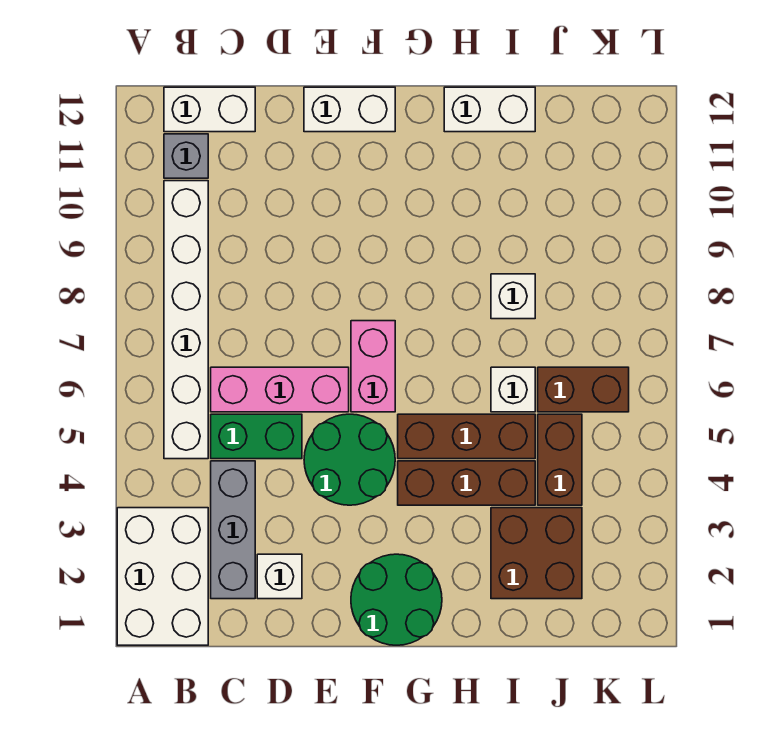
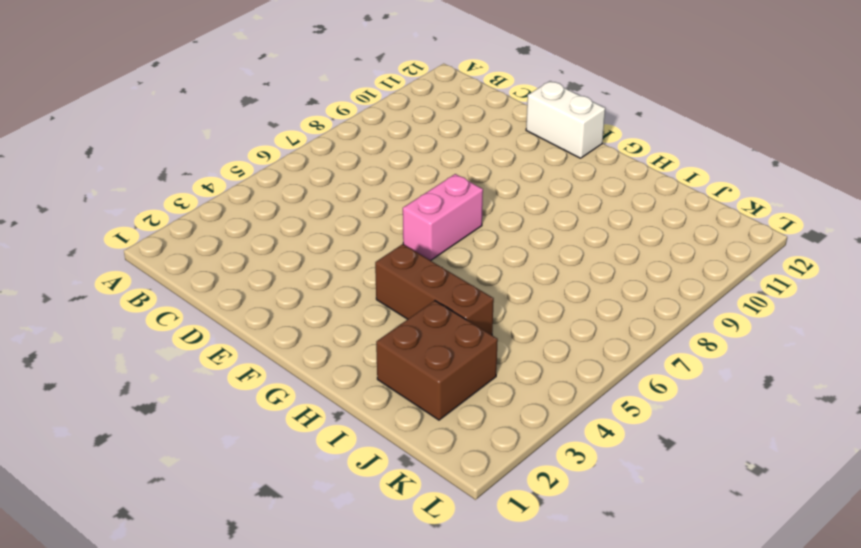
none -> white 2x3 brick [117,508,208,645]
none -> white 1x6 brick [164,181,208,459]
none -> grey 1x1 brick [164,134,208,178]

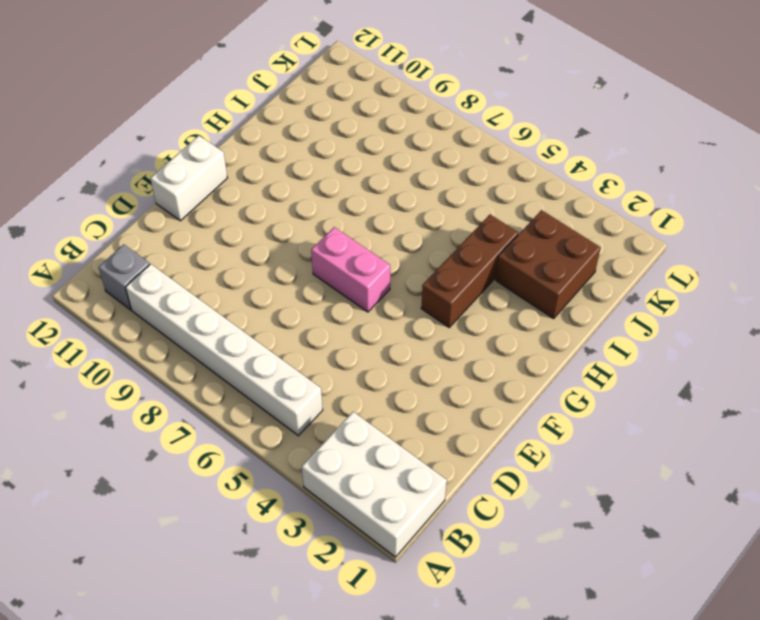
none -> white 1x2 brick [164,87,255,132]
none -> grey 1x3 brick [211,461,255,599]
none -> green 1x2 brick [211,414,302,459]

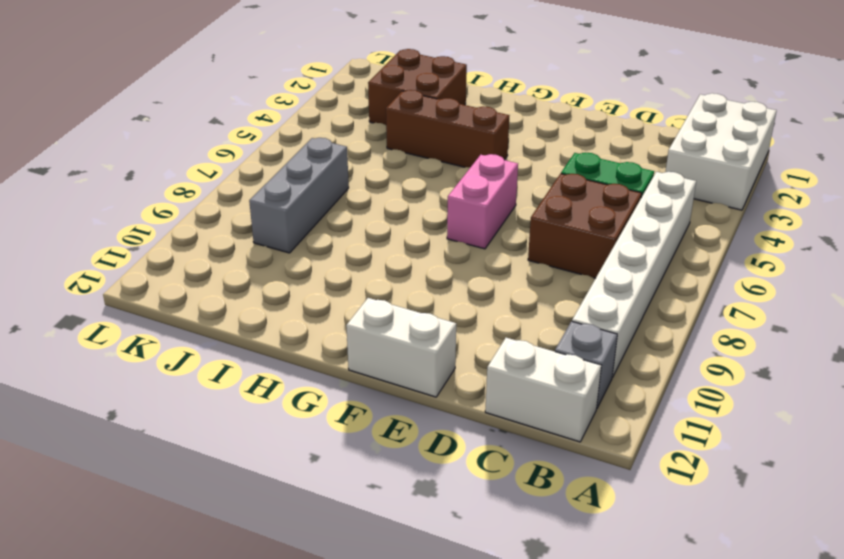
brown 2x2 brick [528,174,642,278] -> pink 1x3 brick [211,367,349,412]
grey 1x3 brick [249,138,349,253] -> grey 1x3 brick moved to [211,461,255,599]
none -> white 1x1 brick [257,554,302,599]
none -> green 2x2 round brick [304,414,395,505]
none -> green 2x2 round brick [351,554,442,645]

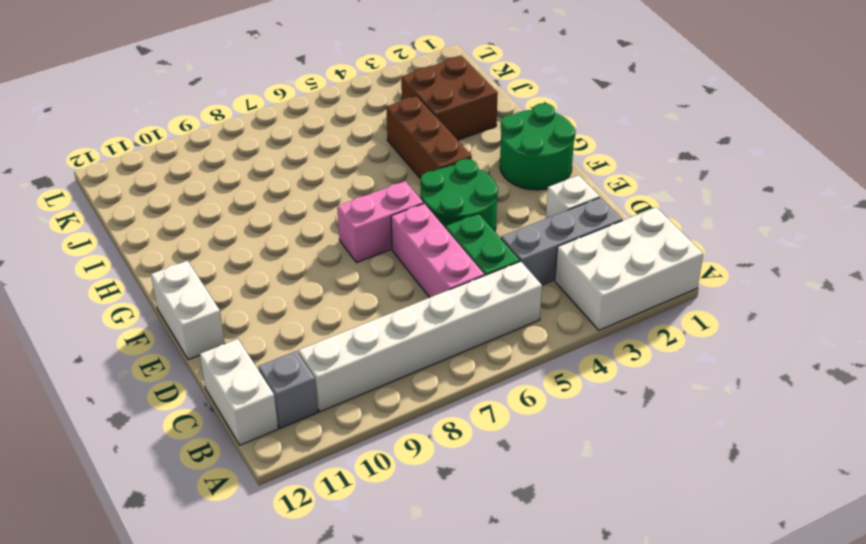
none -> brown 1x3 brick [398,414,535,459]
none -> white 1x2 brick [444,87,535,132]
none -> white 1x1 brick [491,367,535,412]

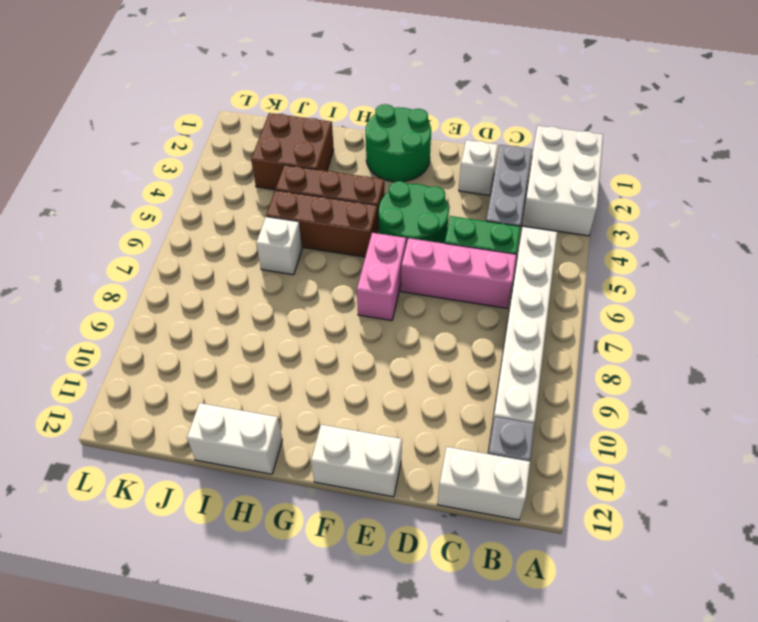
none -> white 1x1 brick [491,274,535,319]
none -> brown 1x2 brick [538,414,582,505]
none -> brown 1x2 brick [538,367,629,412]

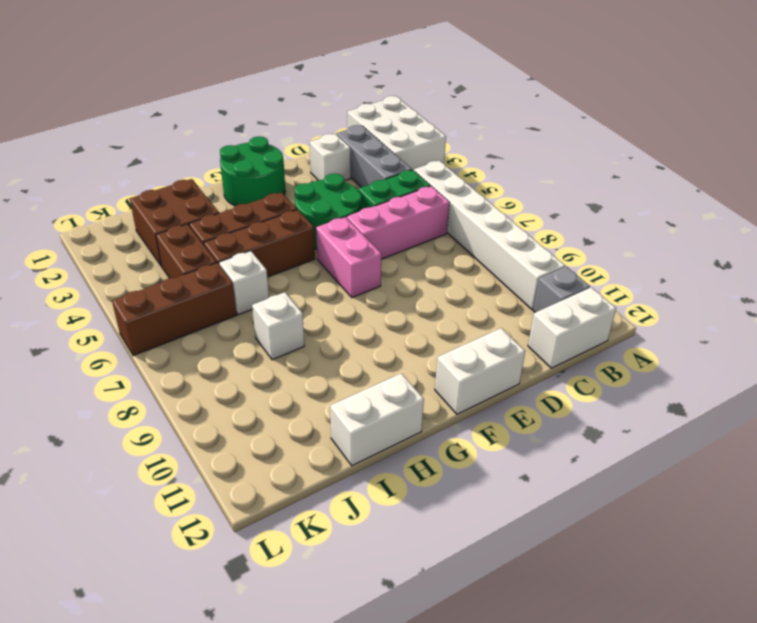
brown 1x3 brick [112,263,237,356] -> brown 1x2 brick [538,367,629,412]

